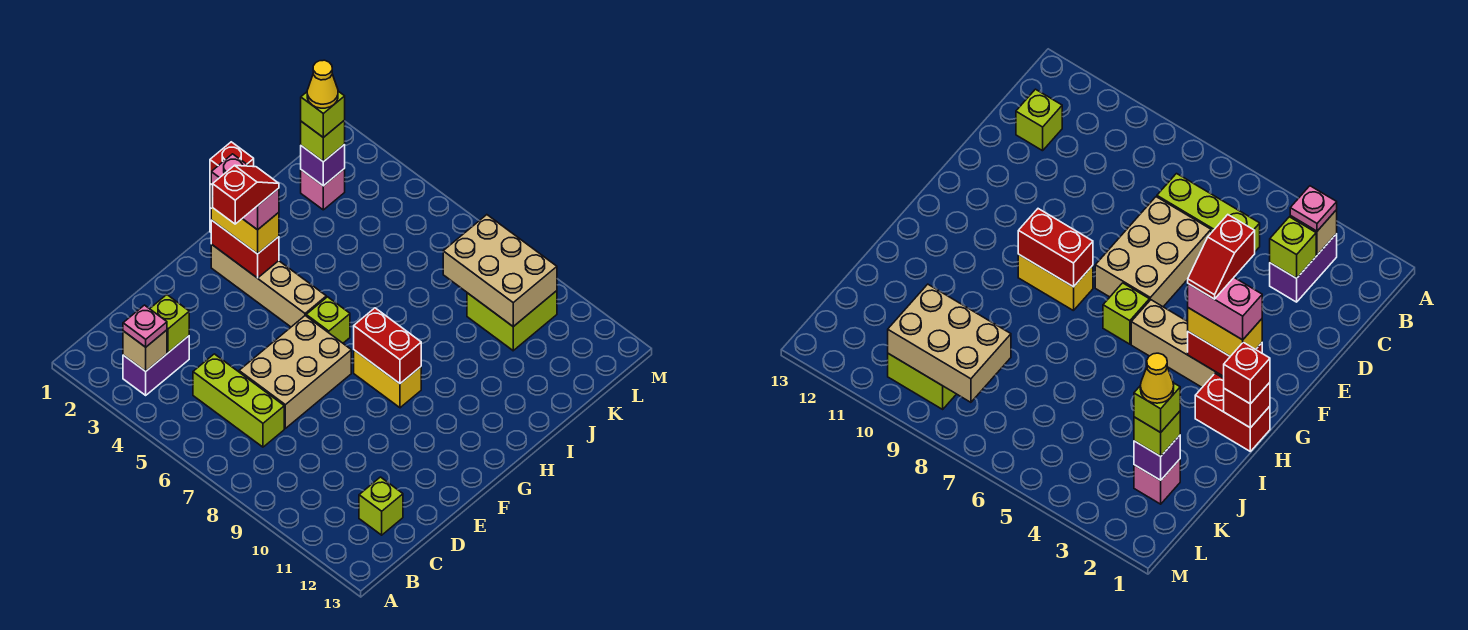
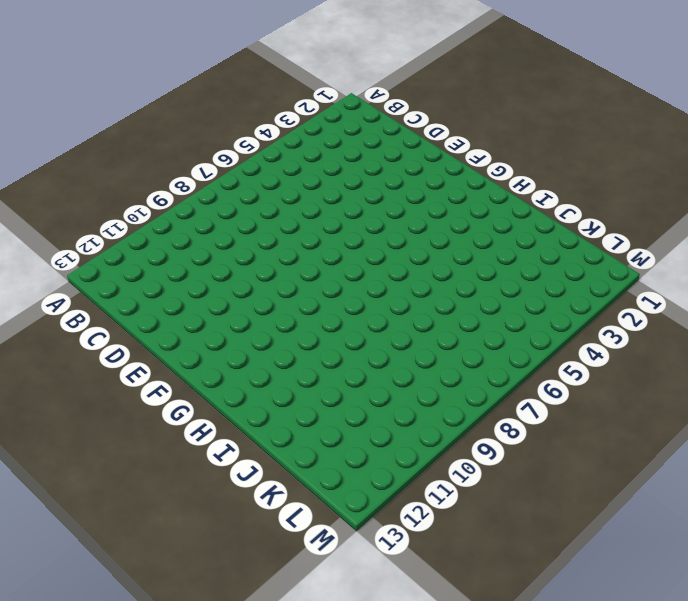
none -> purple 1x2 brick [123,336,189,395]
none -> lime 1x3 brick [193,354,284,447]
none -> lime 1x1 brick [359,477,403,535]

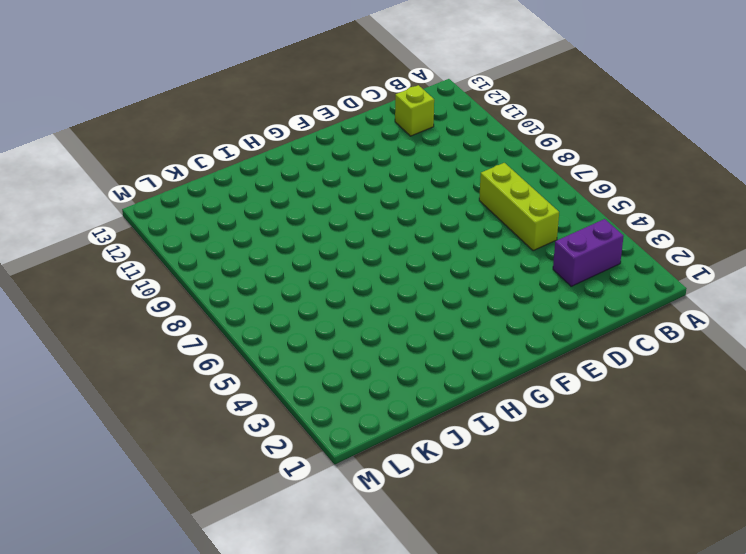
none -> tan 2x3 brick [239,316,351,428]
none -> tan 1x4 brick [211,244,326,327]
none -> lime 1x1 brick [306,297,350,343]

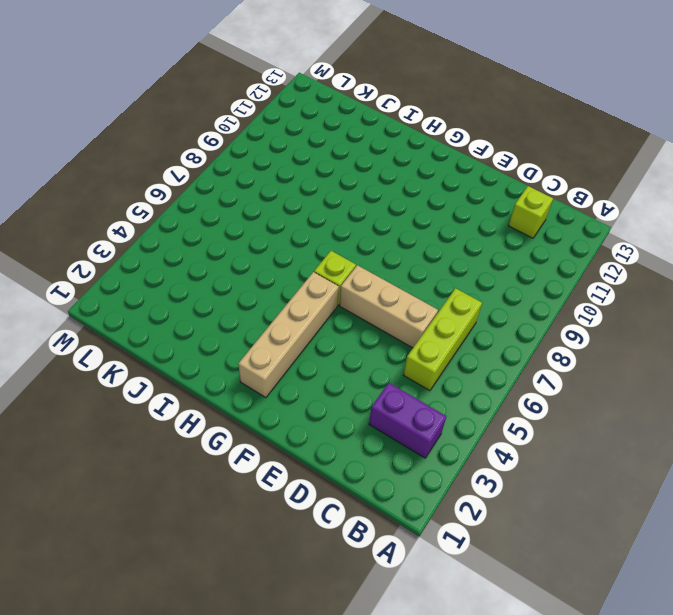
tan 1x3 brick [340,265,438,348] -> tan 2x3 brick [239,316,351,428]
none -> yellow 1x2 brick [354,350,421,408]
none -> red 1x2 brick [1195,374,1270,451]
none -> pink 1x1 brick [301,169,345,210]

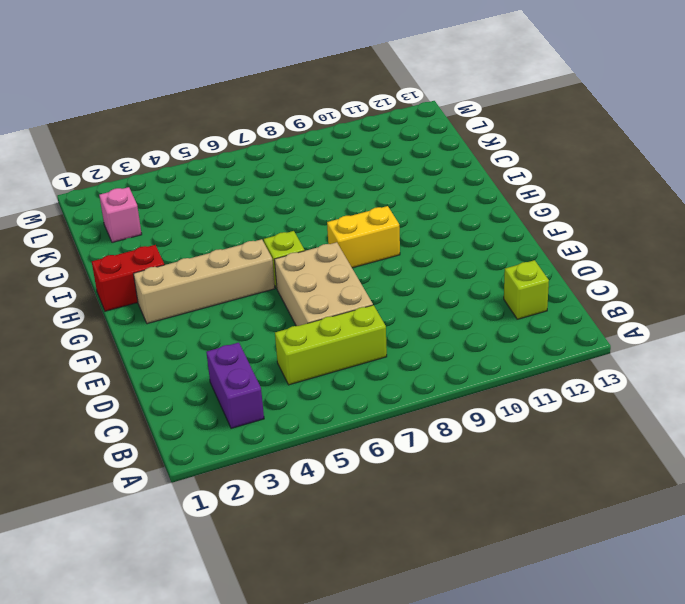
none -> lime 2x2 brick [467,291,557,351]
none -> tan 1x1 brick [123,330,167,371]
none -> lime 1x1 brick [150,295,189,353]

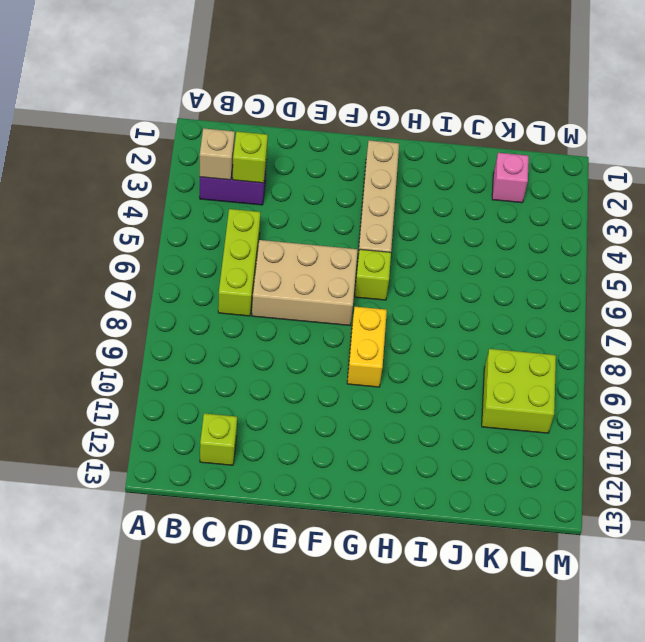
none -> red 1x2 brick [1195,374,1270,451]
none -> red 1x2 brick [211,220,279,278]
none -> red 1x2 brick [354,308,421,383]

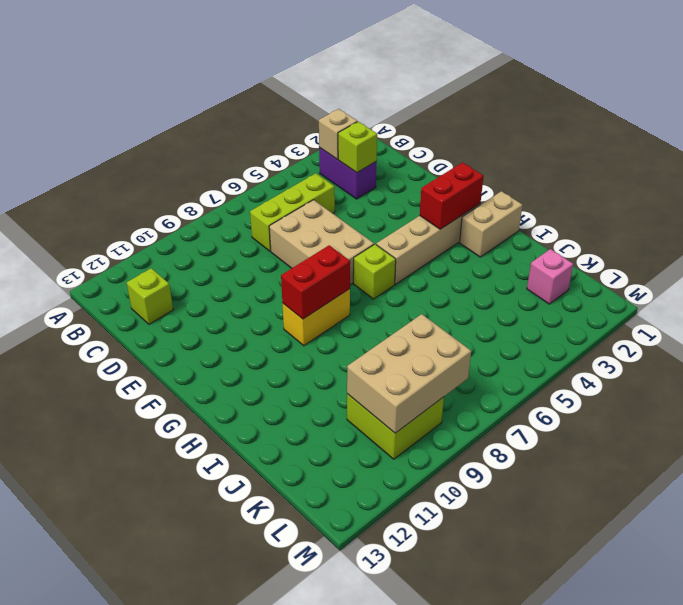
tan 1x2 brick [460,191,523,257] -> red 1x2 brick [1195,374,1270,451]
none -> red 1x1 brick [1224,383,1270,428]
none -> purple 1x1 brick [301,144,345,186]
none -> pink 1x1 plate [123,305,167,347]

